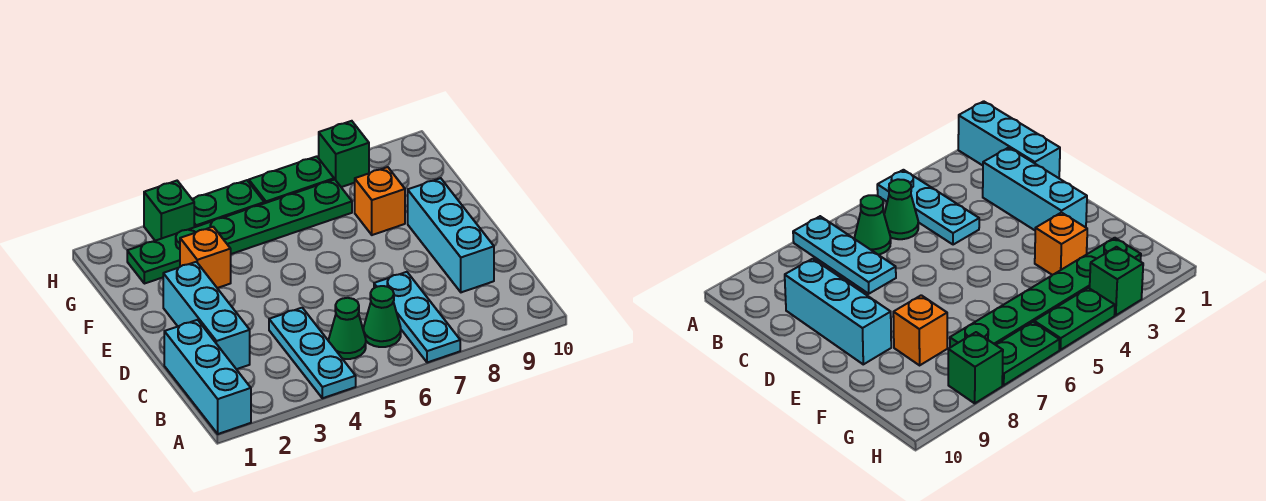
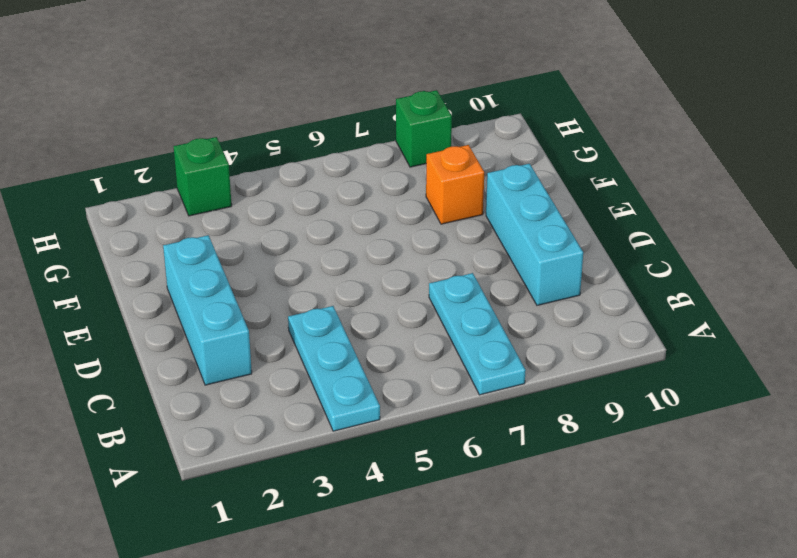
none -> cyan 1x3 brick [164,320,251,434]
none -> green 1x1 cone [329,298,366,359]
none -> green 1x1 cone [364,286,401,347]

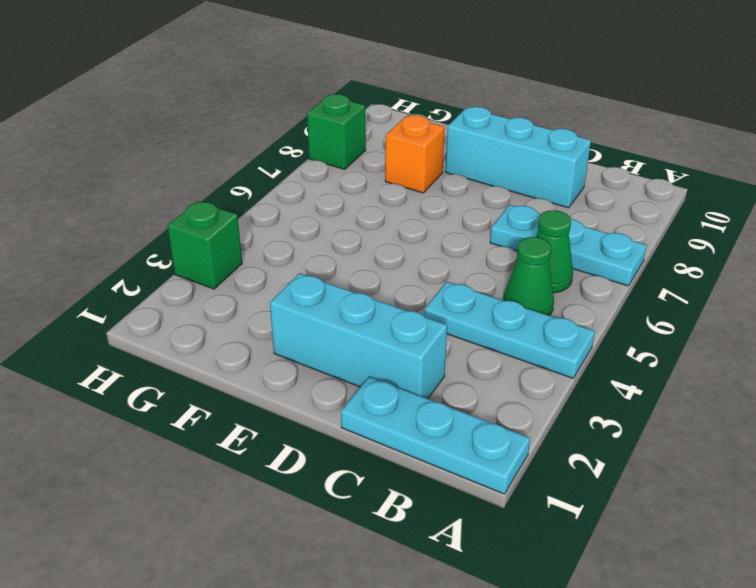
cyan 1x3 plate [341,377,530,494] -> cyan 1x3 brick [164,320,251,434]
none -> orange 1x1 brick [180,227,231,288]
none -> green 1x6 plate [127,180,352,284]
none -> green 1x2 plate [192,180,264,227]

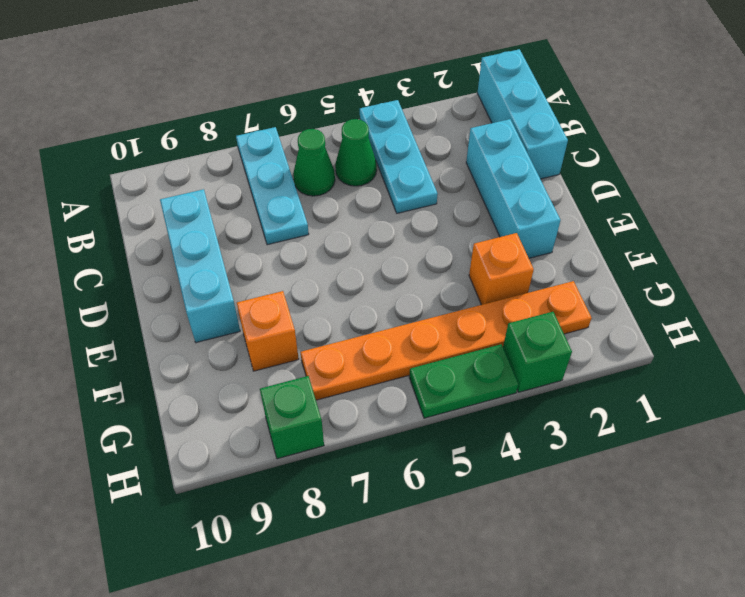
orange 1x6 plate [301,281,592,400] -> green 1x6 plate [127,180,352,284]
none -> green 1x2 plate [249,156,334,203]

